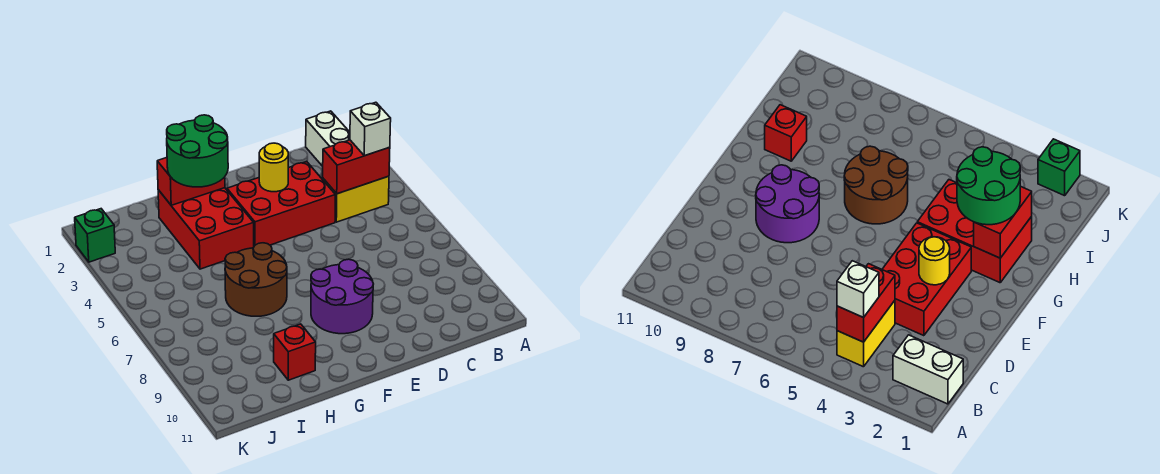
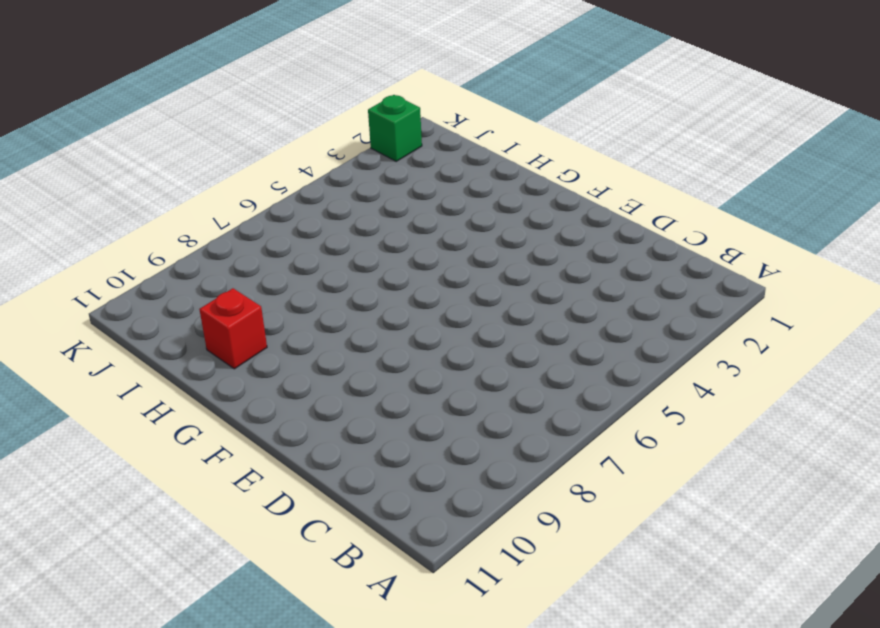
none -> white 1x2 brick [306,111,350,166]
none -> yellow 1x2 brick [323,176,389,222]
none -> red 2x3 brick [227,162,335,246]

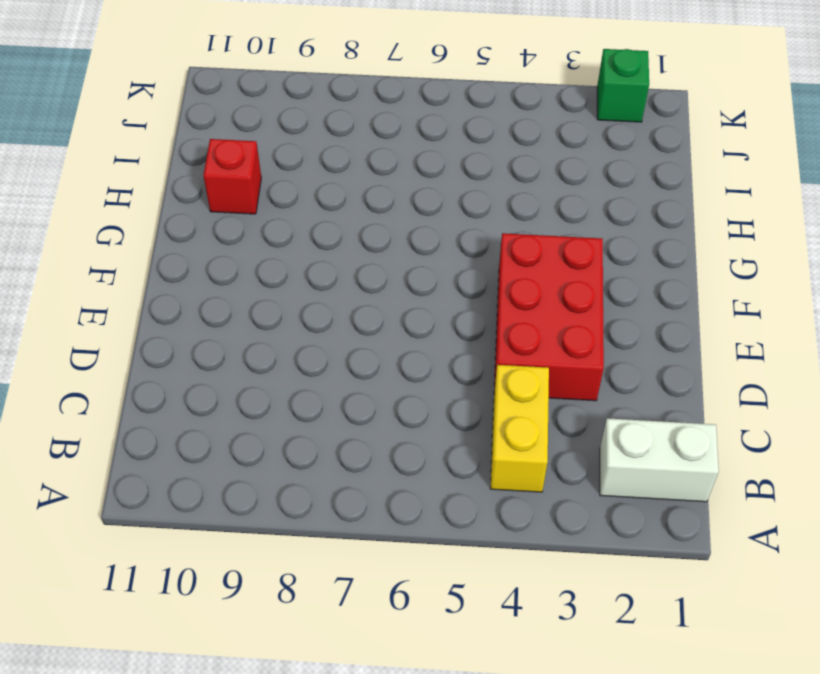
none -> purple 2x2 round brick [311,259,373,334]
none -> red 2x3 brick [158,188,254,269]
none -> brown 2x2 round brick [225,243,287,316]

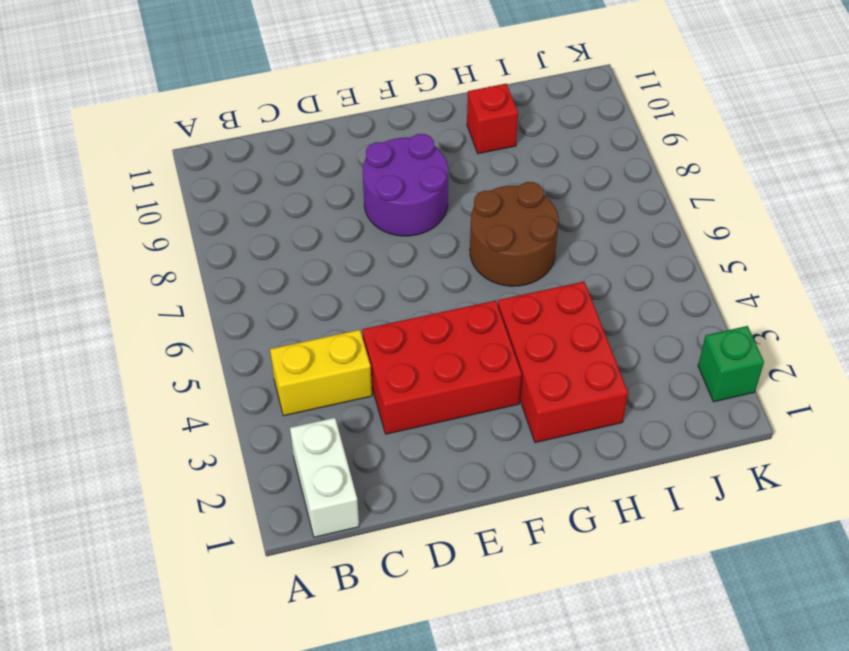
none -> red 1x2 brick [323,140,390,194]
none -> yellow 1x1 round brick [259,143,288,192]
none -> red 1x2 brick [157,158,225,205]

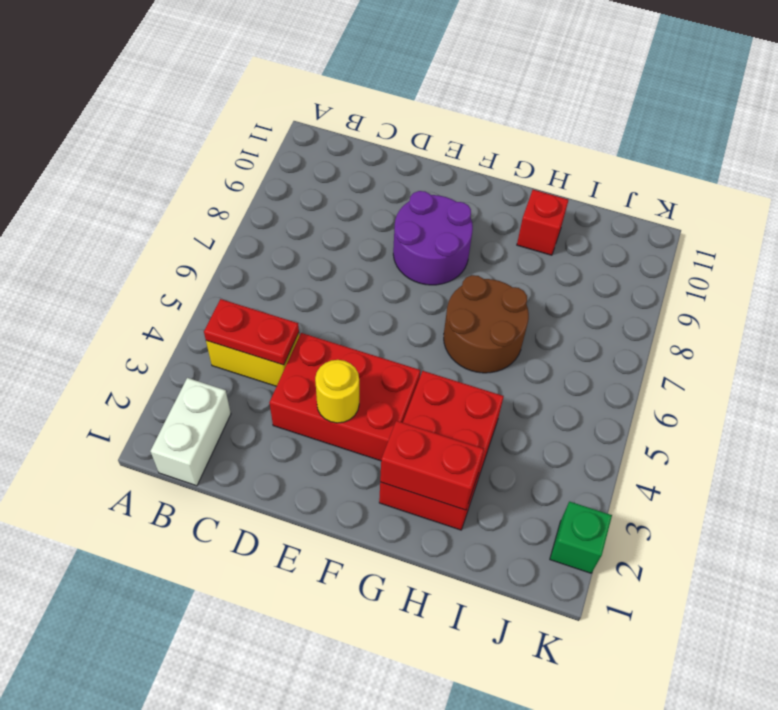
red 1x2 plate [204,299,299,365] -> red 1x2 brick [323,140,390,194]
none -> white 1x1 brick [350,102,391,156]
none -> green 2x2 round brick [167,115,228,187]

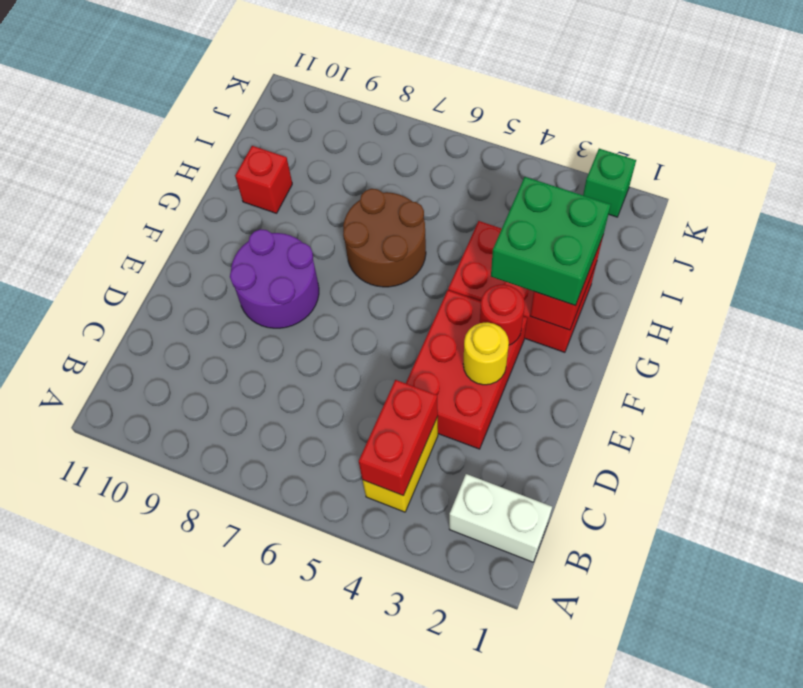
red 1x1 round brick [480,284,525,345] -> none
green 2x2 brick [491,177,611,305] -> green 2x2 round brick [167,115,228,187]
none -> white 1x1 brick [350,102,391,156]

